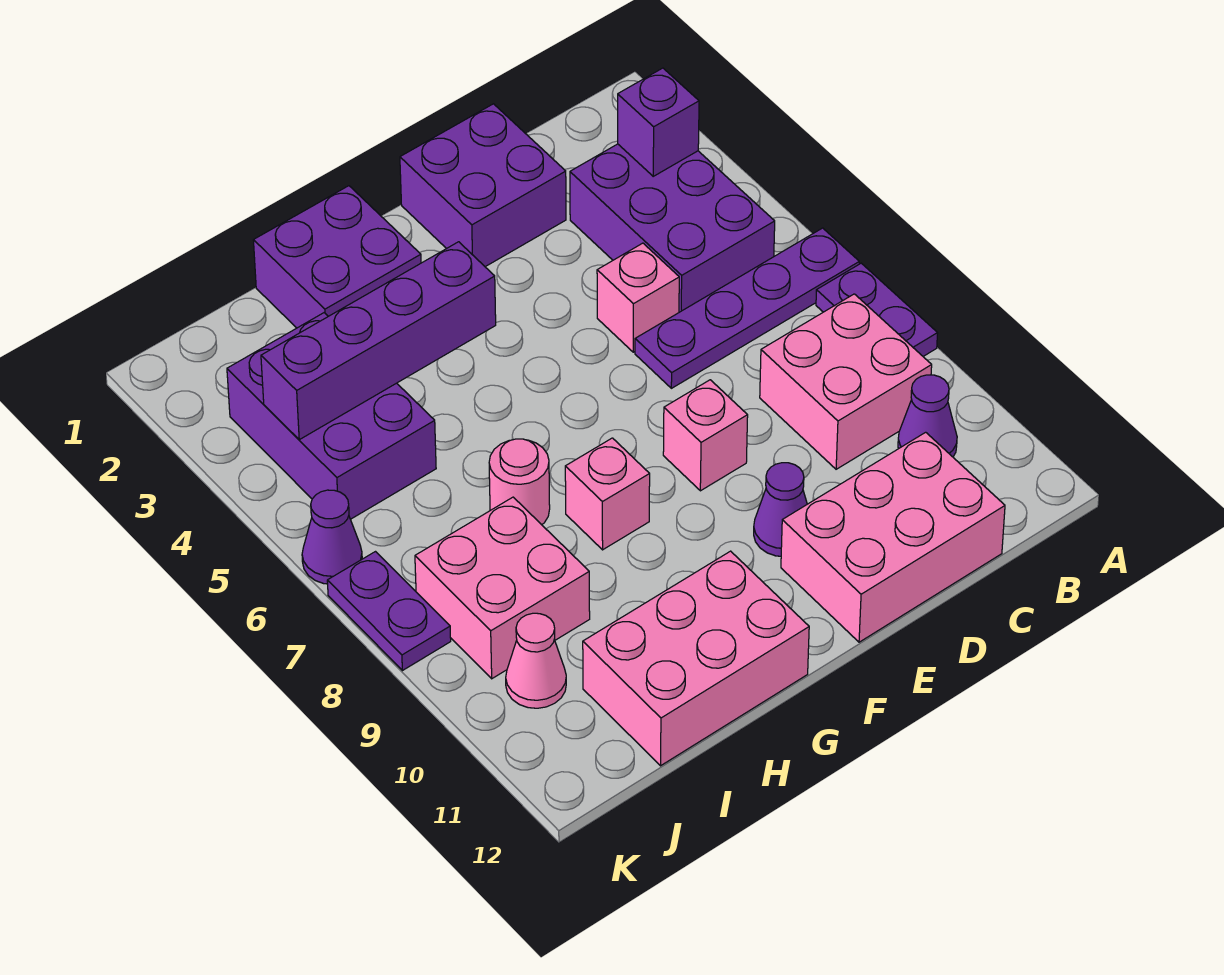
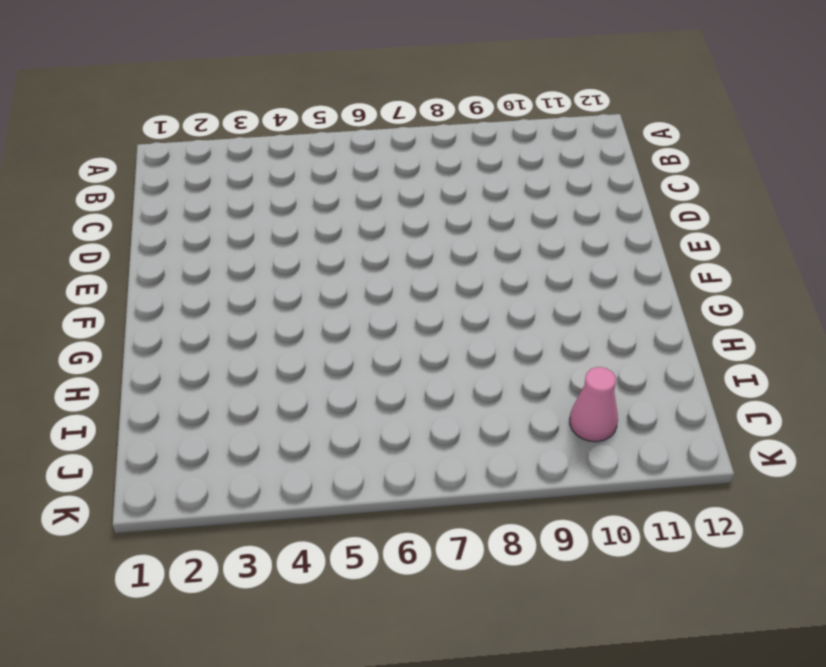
none -> purple 1x4 plate [635,228,859,388]
none -> purple 1x2 plate [816,263,938,356]
none -> purple 2x3 brick [570,144,775,312]

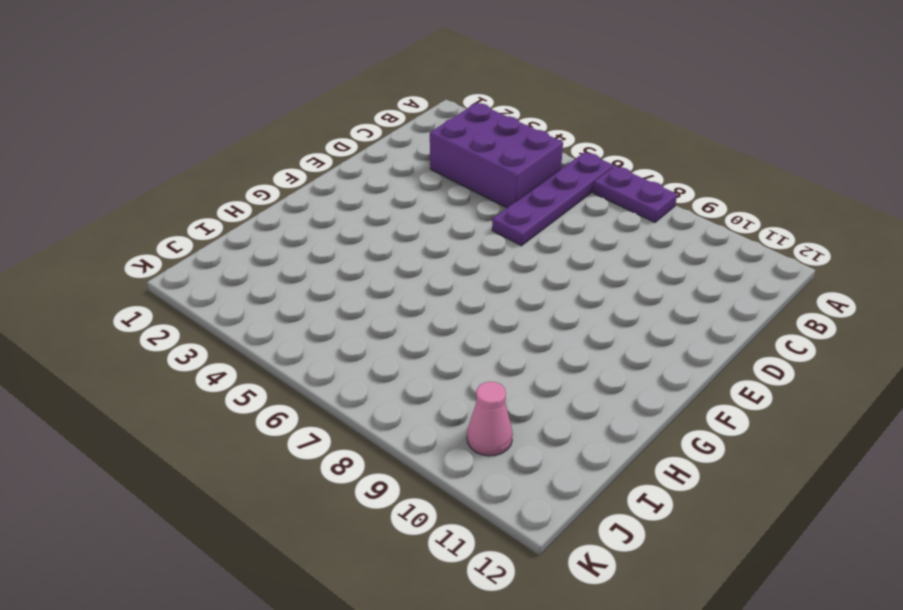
none -> pink 2x2 brick [760,294,932,469]
none -> purple 1x1 cone [898,375,957,457]
none -> pink 2x3 brick [781,432,1005,642]

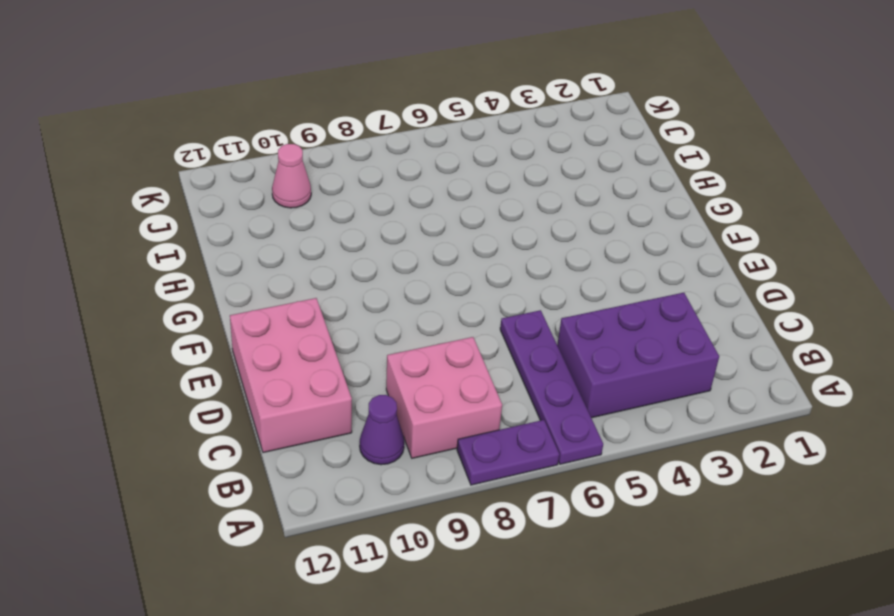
none -> purple 2x2 brick [400,104,566,267]
none -> pink 1x1 brick [597,243,679,352]
none -> pink 1x1 brick [663,380,748,491]

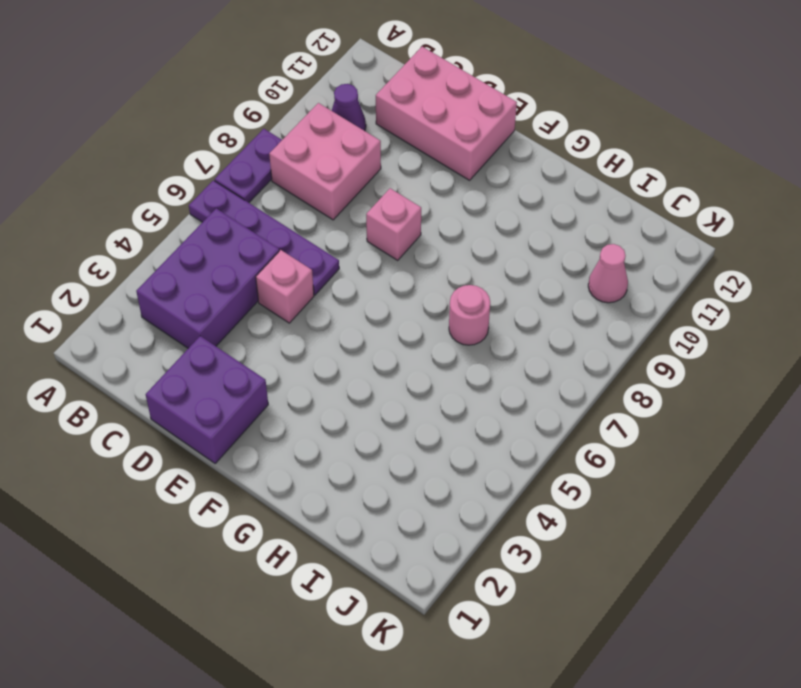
none -> purple 1x1 cone [754,463,807,556]
none -> purple 2x2 brick [253,186,421,328]
none -> pink 1x1 brick [565,438,650,550]

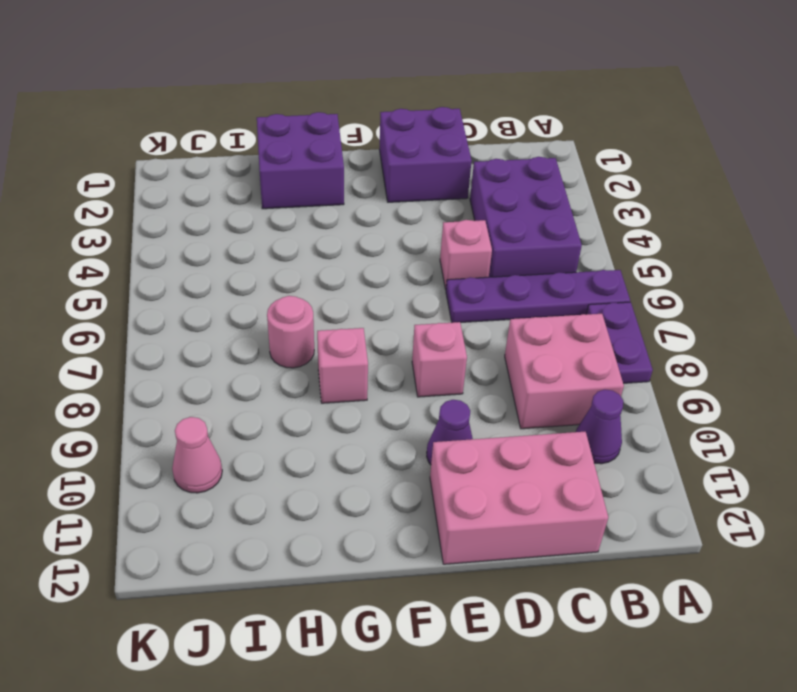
none -> pink 2x3 brick [583,551,809,766]
none -> purple 2x3 brick [227,313,436,519]
none -> pink 2x2 brick [415,497,590,679]

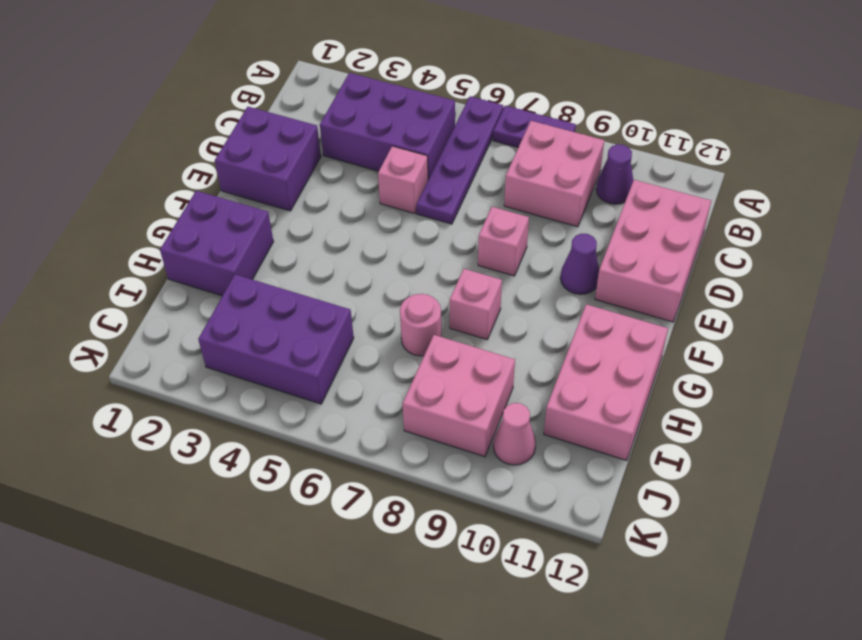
none -> purple 1x1 cone [302,490,362,584]
none -> purple 1x2 plate [327,552,451,671]
none -> purple 1x1 brick [618,68,699,176]

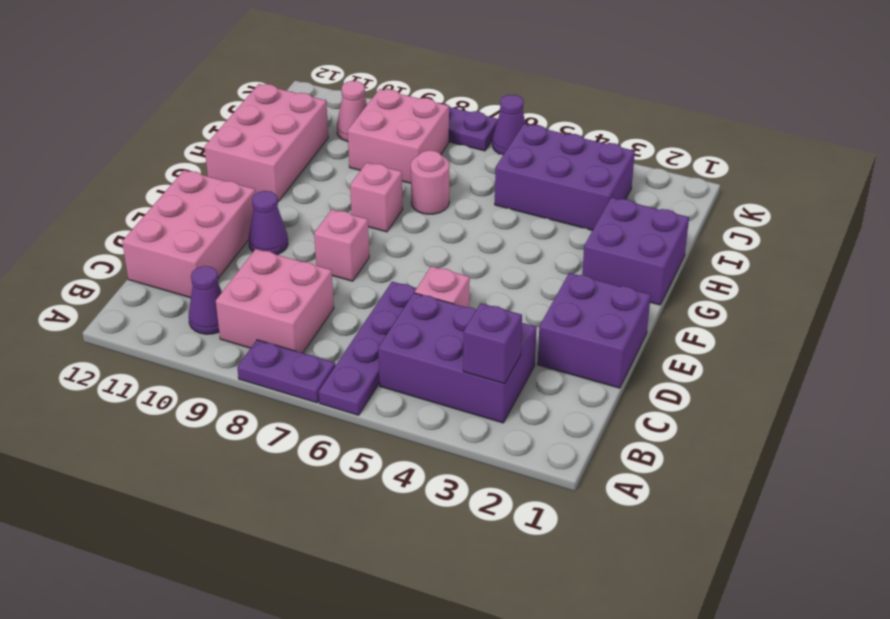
none -> purple 1x4 brick [261,242,496,440]

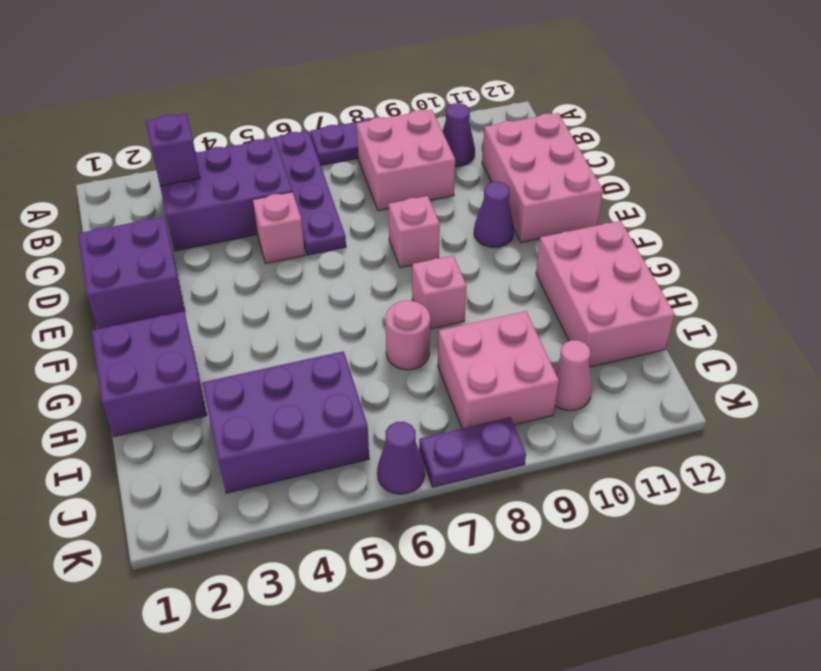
none -> purple 1x4 brick [261,242,496,440]

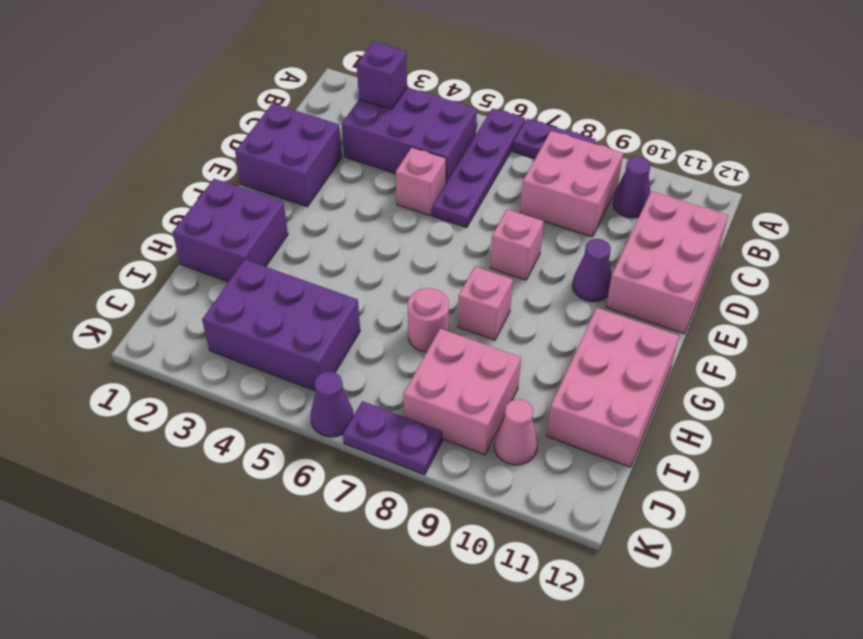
none -> purple 1x4 brick [261,242,496,440]

